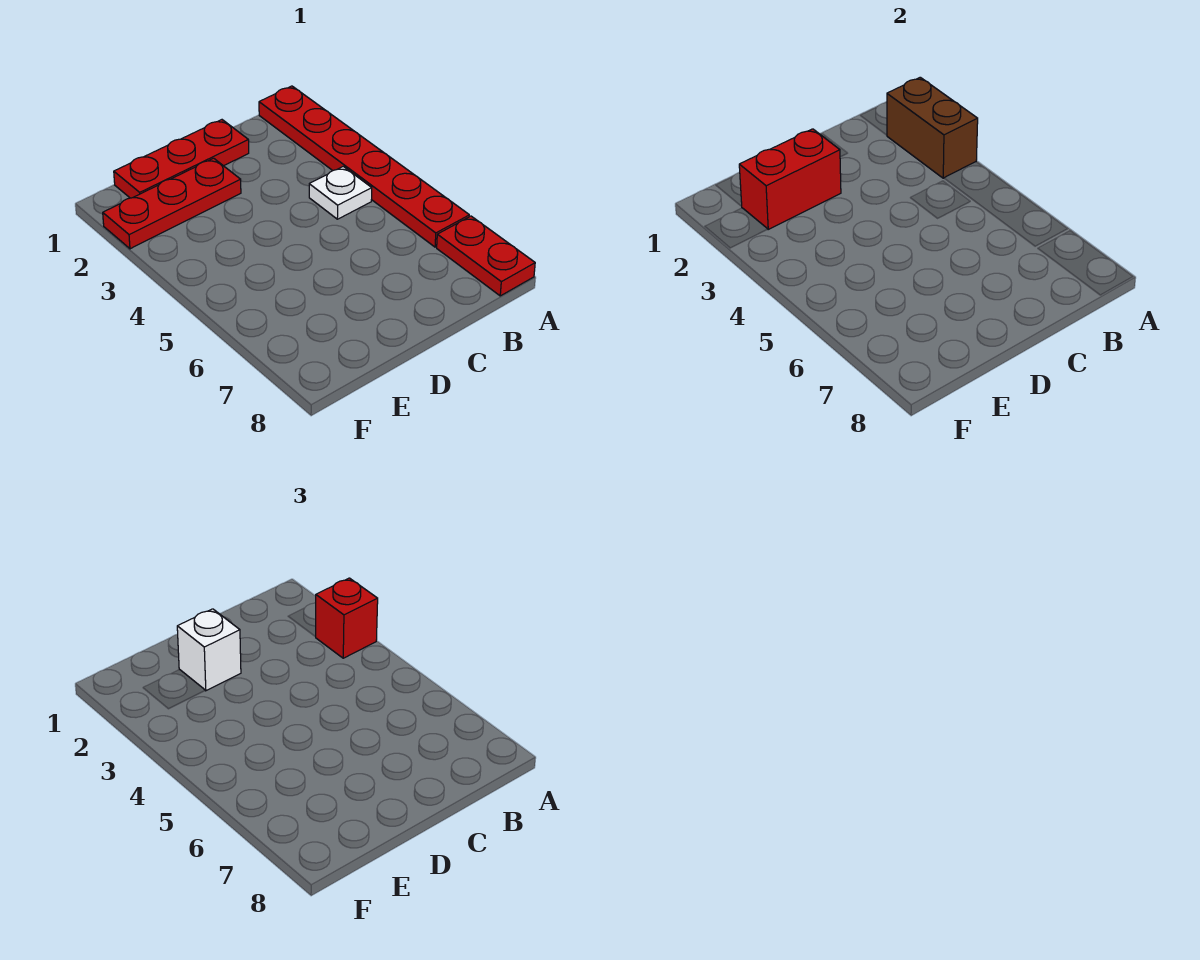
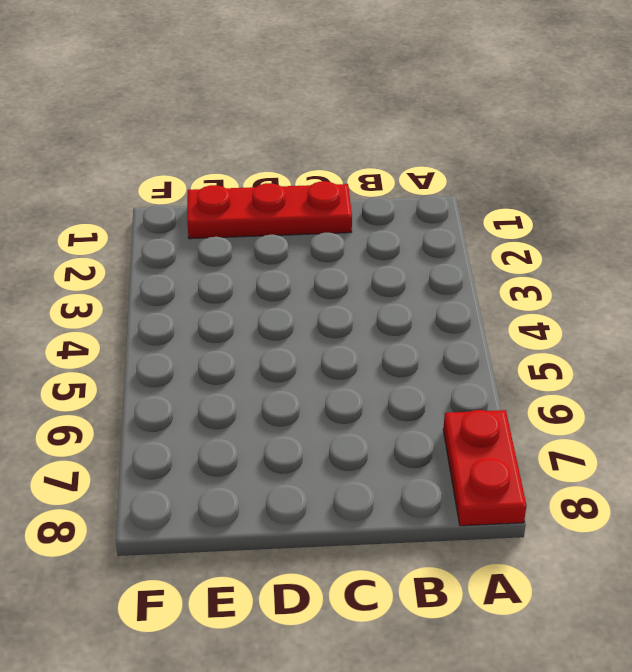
none -> red 1x6 plate [259,86,469,247]
none -> white 1x1 plate [309,167,372,219]

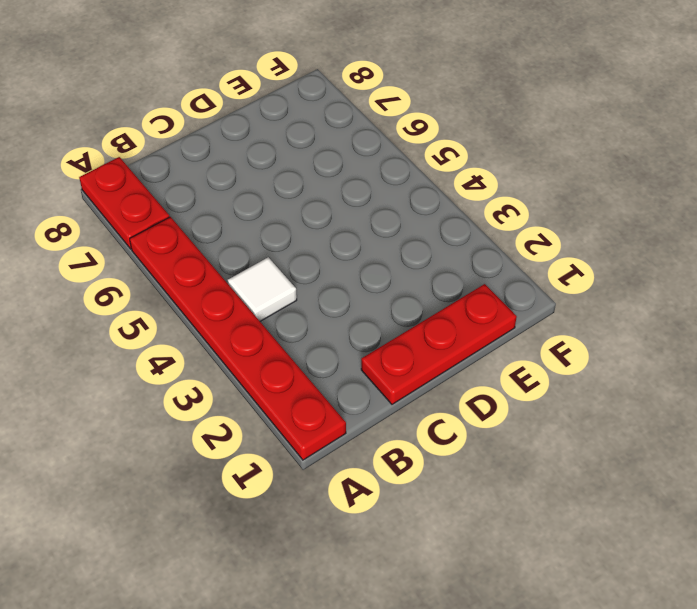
white 1x1 tile [228,257,297,321] -> white 1x1 plate [309,167,372,219]
none -> red 1x3 plate [103,158,241,249]
none -> brown 1x2 brick [887,77,978,178]

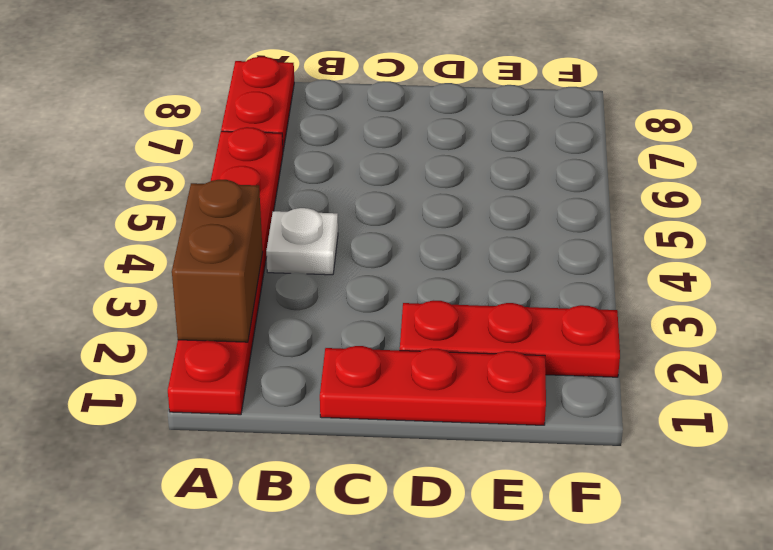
none -> red 1x2 brick [739,129,841,229]
none -> red 1x1 brick [316,578,378,658]

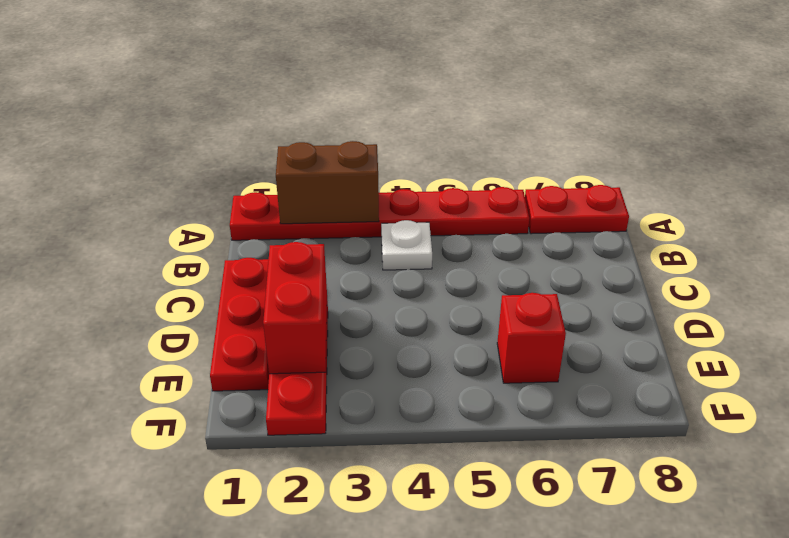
red 1x1 brick [497,293,566,383] -> red 1x1 brick moved to [316,578,378,658]
none -> white 1x1 brick [177,609,241,691]

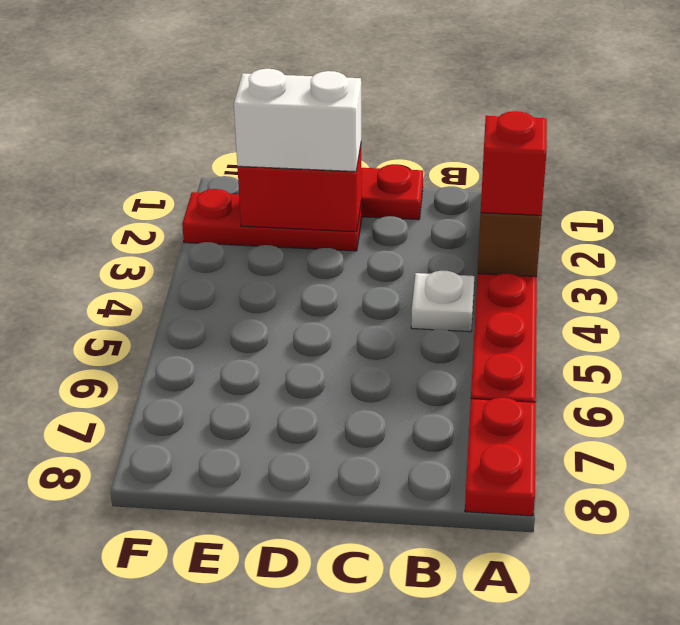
white 1x2 brick [234,69,361,172] -> white 1x1 brick [177,609,241,691]

